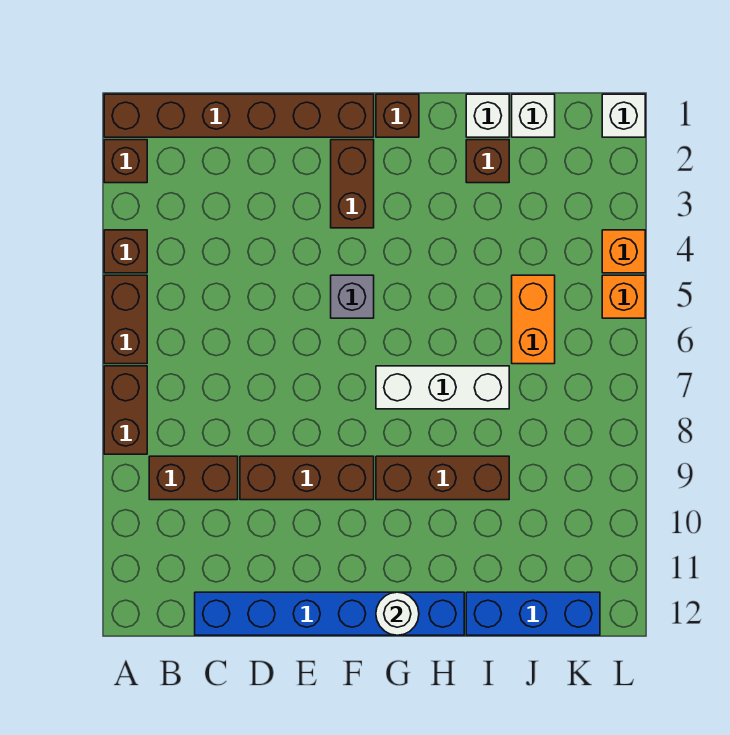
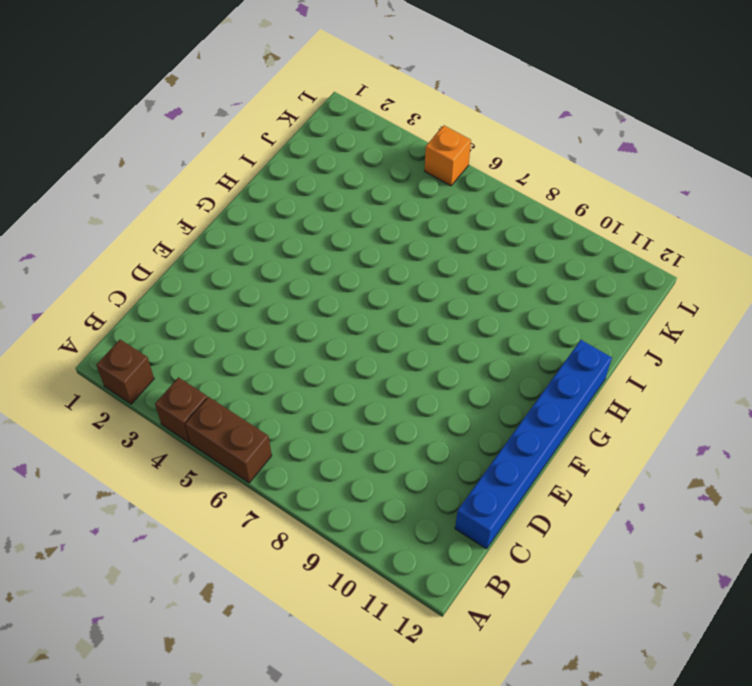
none -> brown 1x6 brick [104,94,374,137]
none -> brown 1x2 brick [104,366,147,454]
none -> brown 1x2 brick [149,456,238,500]

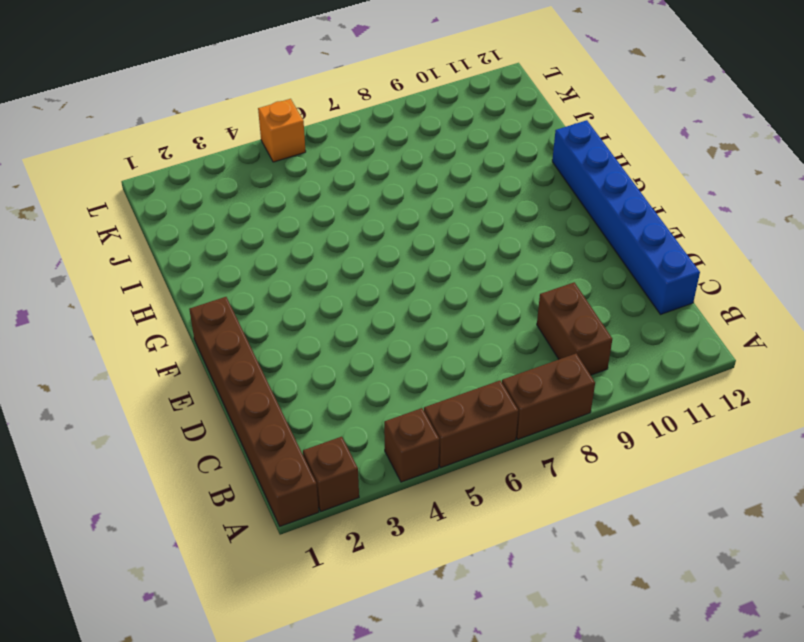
none -> brown 1x3 brick [240,456,374,500]
none -> brown 1x2 brick [331,140,374,228]
none -> grey 1x1 brick [331,275,374,318]

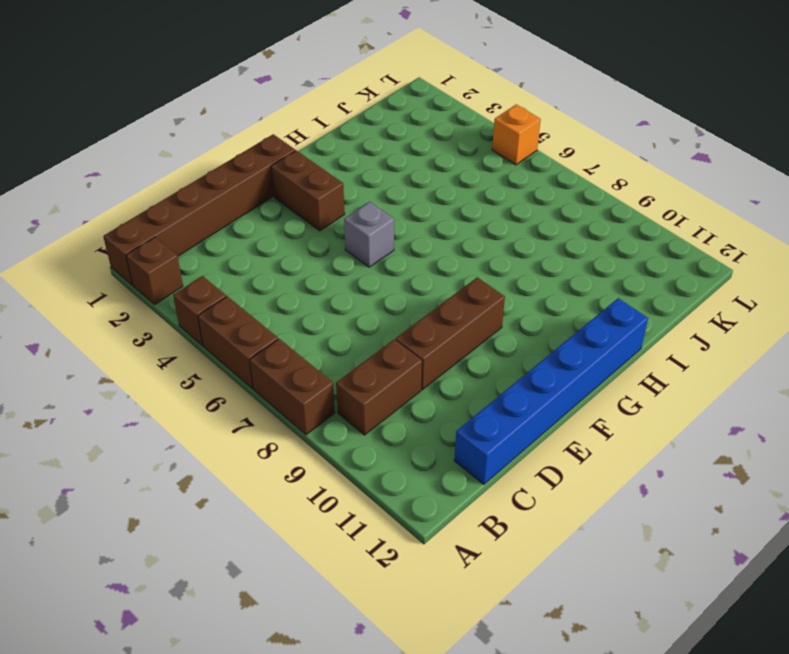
none -> brown 1x1 brick [376,94,419,137]
none -> white 1x3 brick [376,366,509,409]
none -> brown 1x3 brick [376,456,509,500]

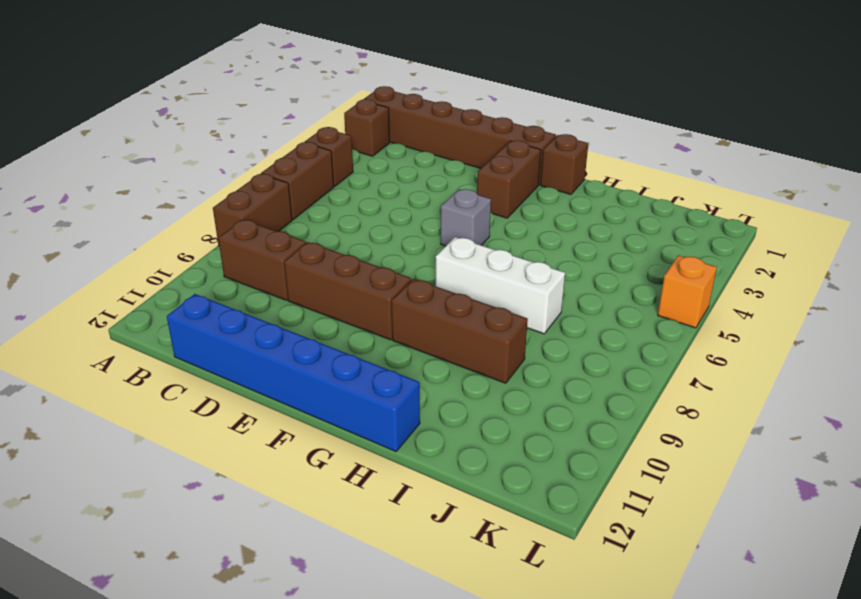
none -> white 1x1 brick [466,94,509,137]
none -> brown 1x1 brick [466,140,509,183]
none -> blue 1x3 brick [466,592,600,635]

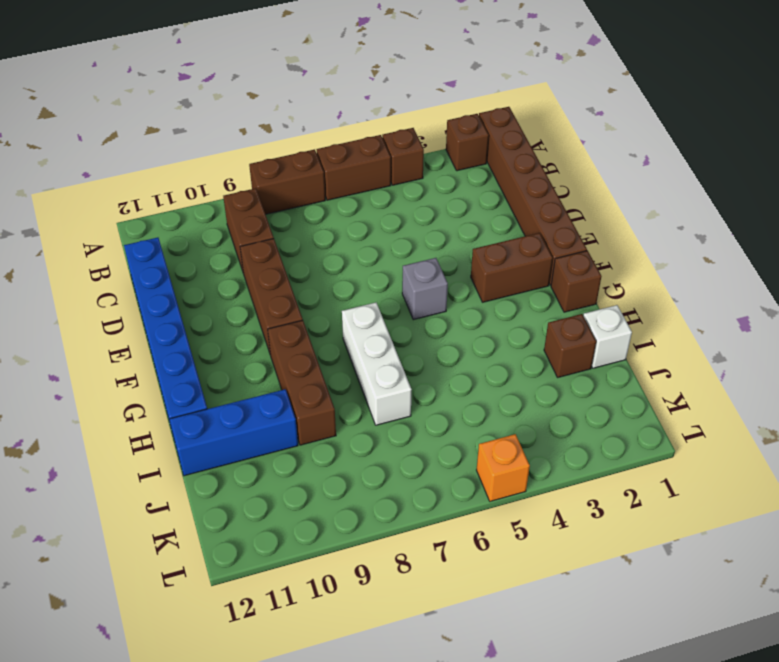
blue 1x3 brick [170,389,298,476] -> blue 1x3 brick turned to [466,592,600,635]
none -> white 1x1 brick [512,94,555,137]
none -> orange 1x2 brick [512,275,555,364]
none -> white 1x1 brick [602,94,645,137]

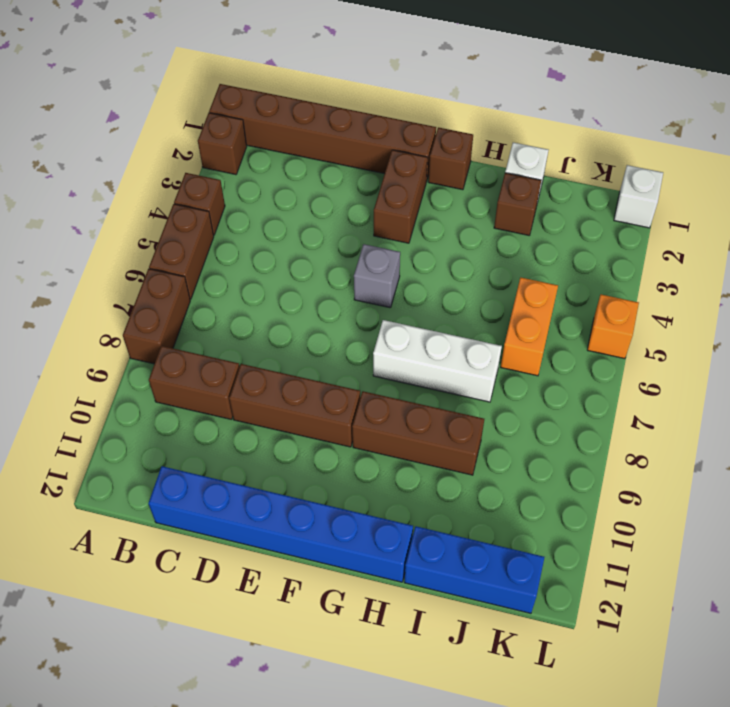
none -> white 1x1 brick [512,94,555,137]
none -> orange 1x1 brick [602,230,645,273]
none -> white 1x1 round brick [376,592,419,635]

